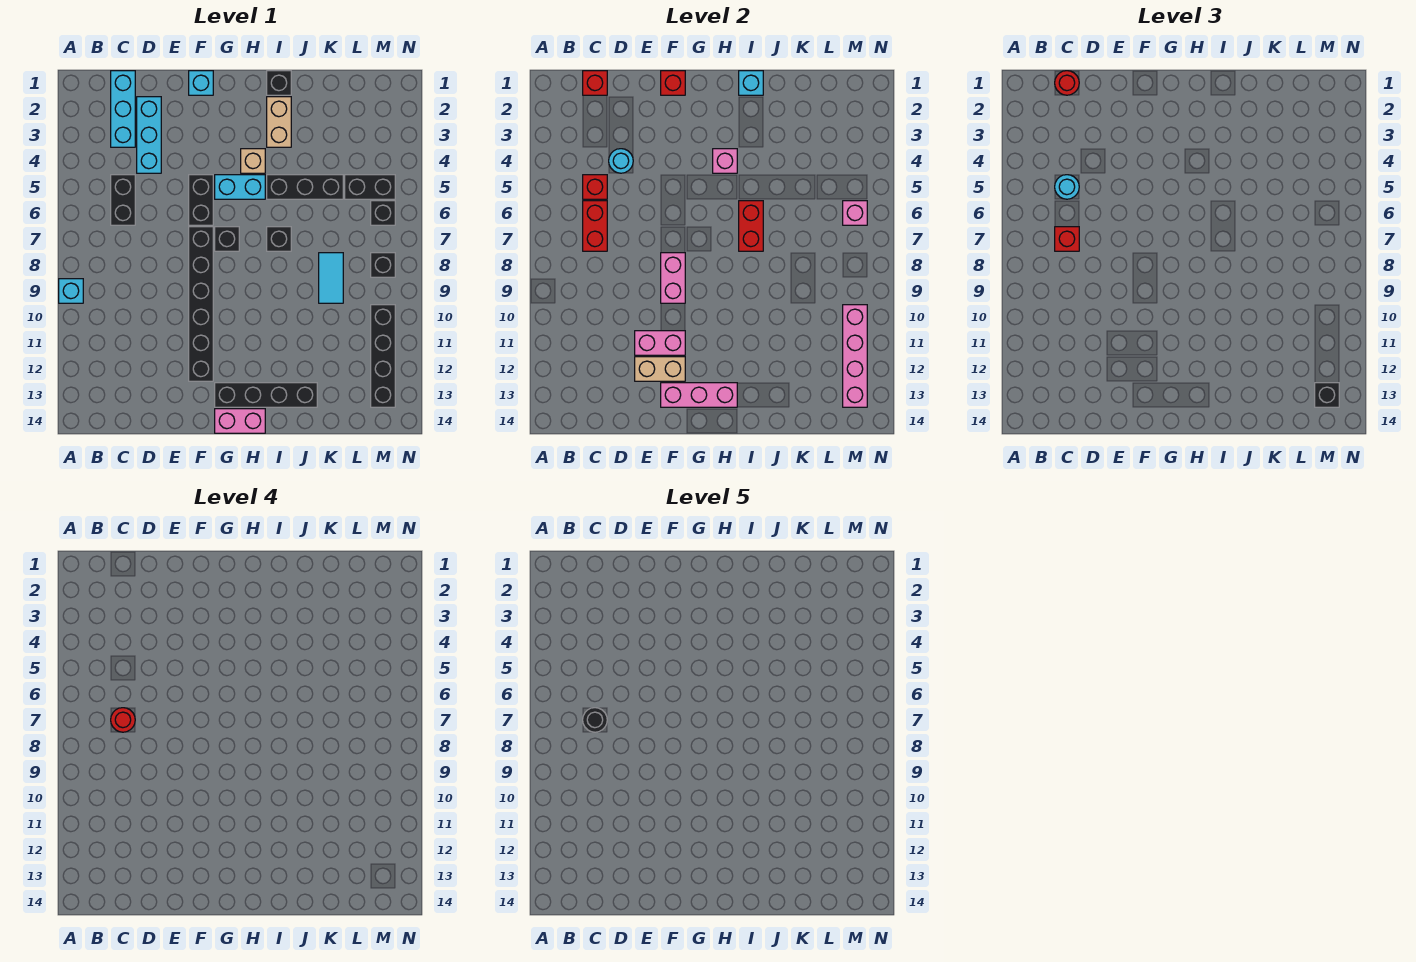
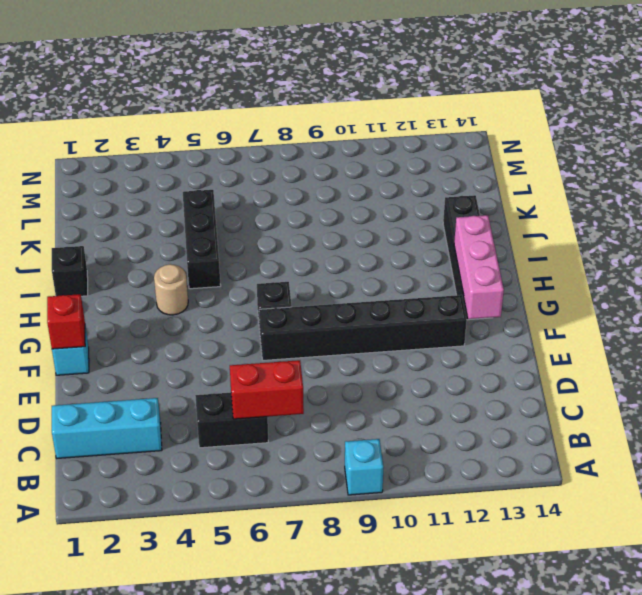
tan 1x1 round brick [154,264,188,315] -> tan 1x1 brick [241,149,265,173]
none -> cyan 1x3 brick [137,97,161,173]
none -> black 1x2 brick [189,175,213,225]
none -> cyan 1x2 brick [215,175,265,199]
none -> pink 1x2 brick [215,409,265,433]

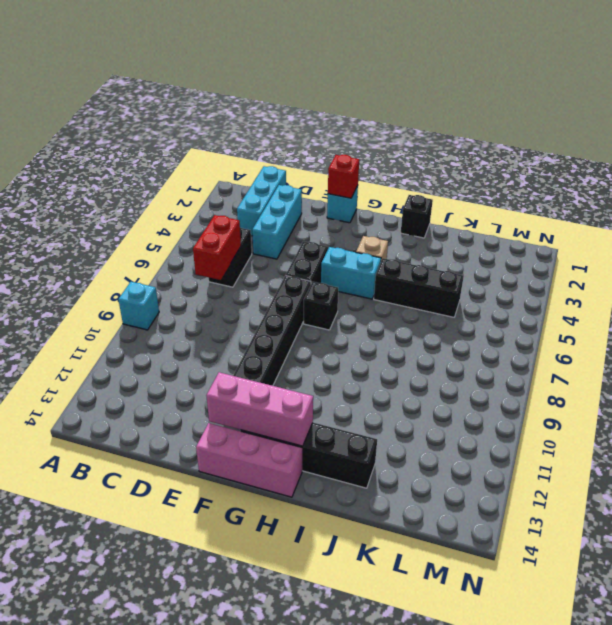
pink 1x3 brick [196,423,302,497] -> pink 1x2 brick [215,409,265,433]
none -> tan 1x2 brick [267,97,291,147]
none -> black 1x1 brick [267,227,291,251]
none -> cyan 1x2 tile [319,253,343,303]
none -> black 1x2 brick [345,175,395,199]

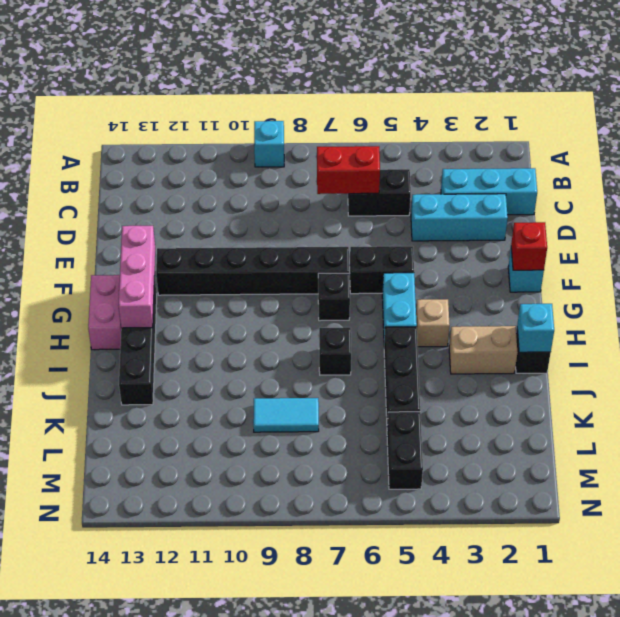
none -> black 1x1 brick [371,201,395,225]
none -> black 1x1 brick [371,253,395,277]
none -> black 1x4 brick [371,305,395,407]
none -> red 1x1 brick [583,71,607,95]

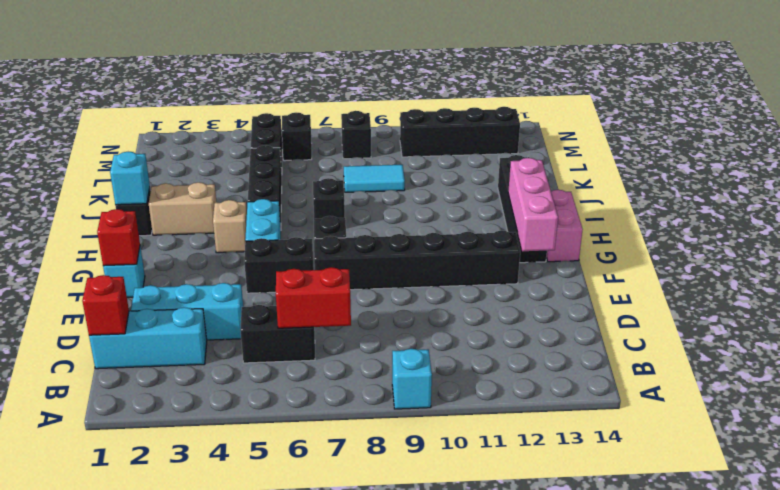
none -> red 1x1 brick [583,175,607,199]
none -> cyan 1x1 round brick [609,149,633,173]
none -> pink 1x2 brick [635,331,685,355]
none -> tan 1x2 brick [635,357,685,381]

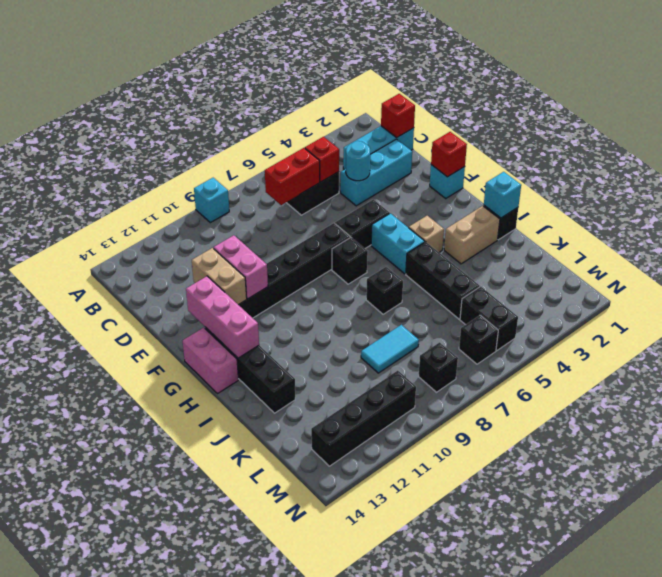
none -> pink 1x2 brick [661,253,685,303]
none -> pink 1x1 brick [713,149,737,173]
none -> red 1x2 brick [739,201,763,251]
none -> pink 1x1 brick [843,201,867,225]

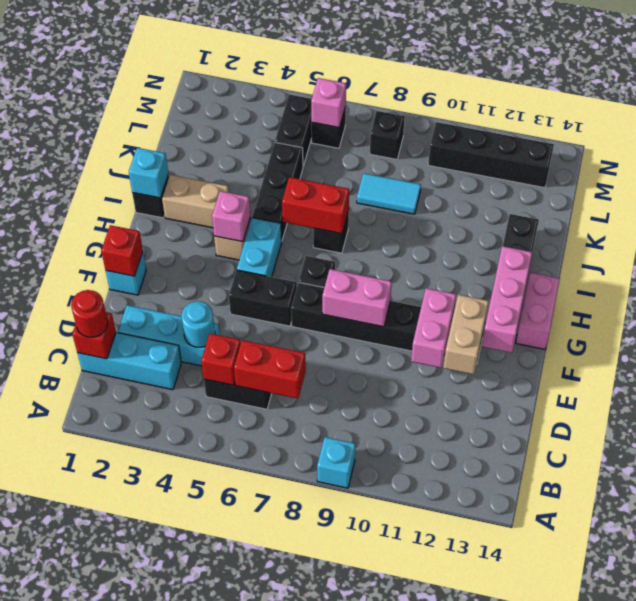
none -> pink 1x4 brick [843,305,867,407]
none -> cyan 1x1 round brick [1055,175,1079,199]
none -> red 1x1 brick [1055,227,1079,251]
none -> black 1x1 brick [1315,383,1339,407]

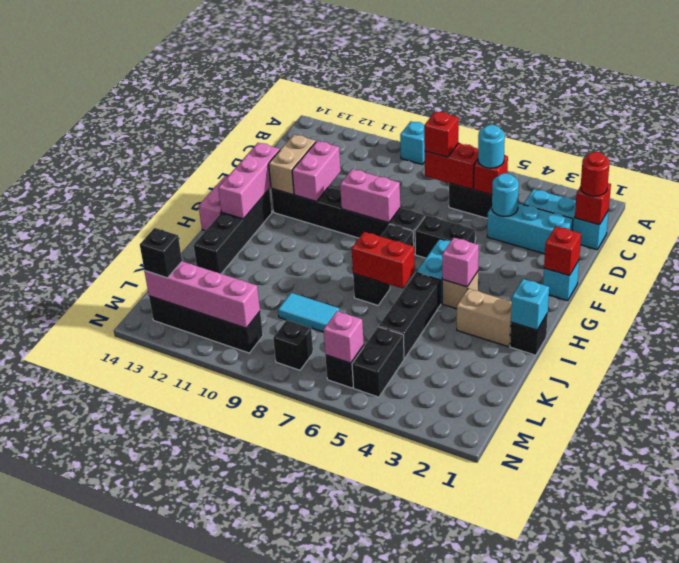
none -> red 1x1 round brick [111,708,135,732]
none -> black 1x1 round brick [583,708,607,732]

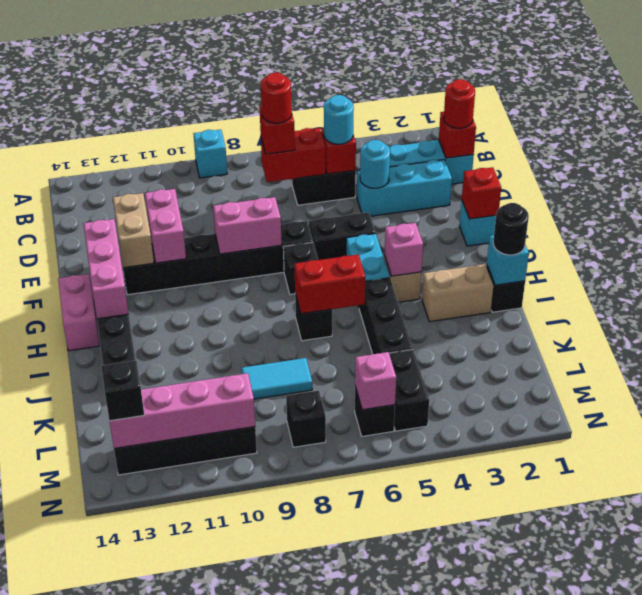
black 1x1 round brick [493,203,529,255] -> black 1x1 round brick moved to [583,708,607,732]

